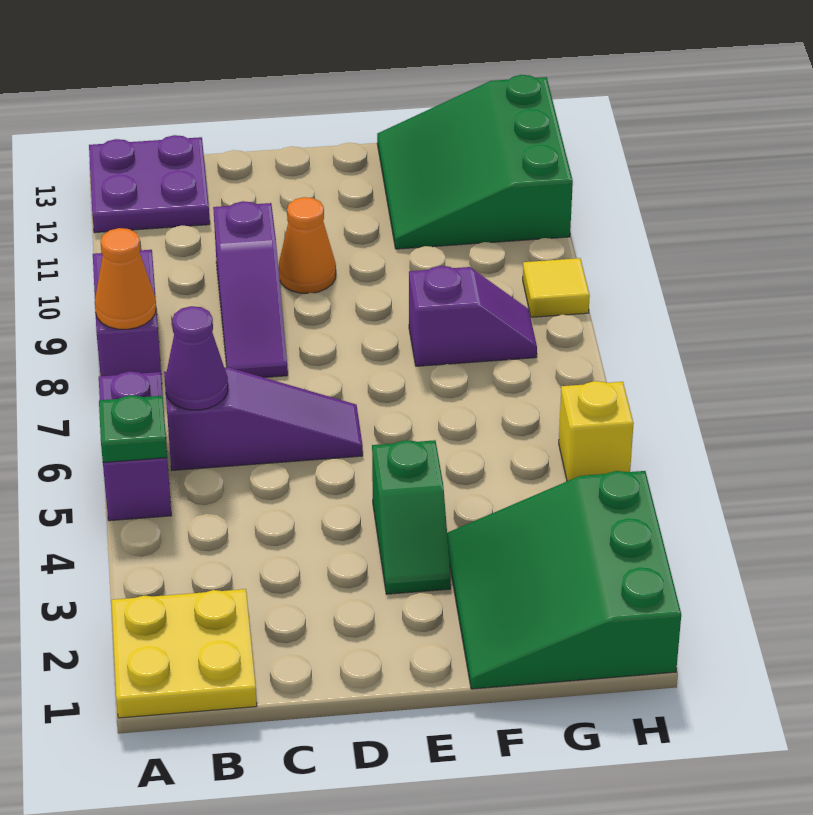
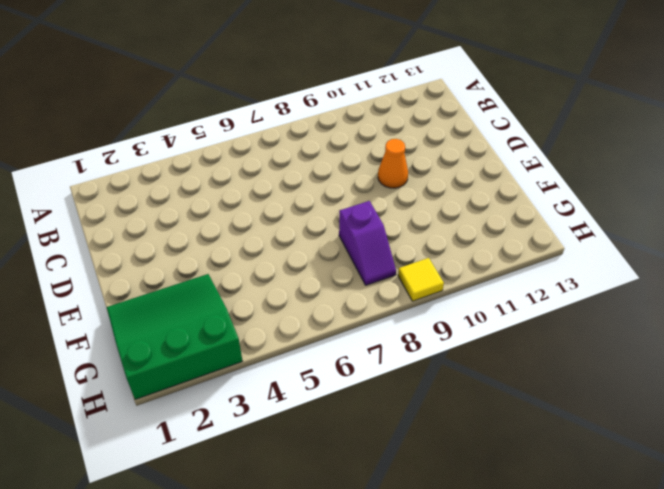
none -> yellow 2x2 plate [111,589,257,718]
none -> purple 1x2 brick [99,371,172,521]
none -> purple 1x2 brick [93,250,161,376]

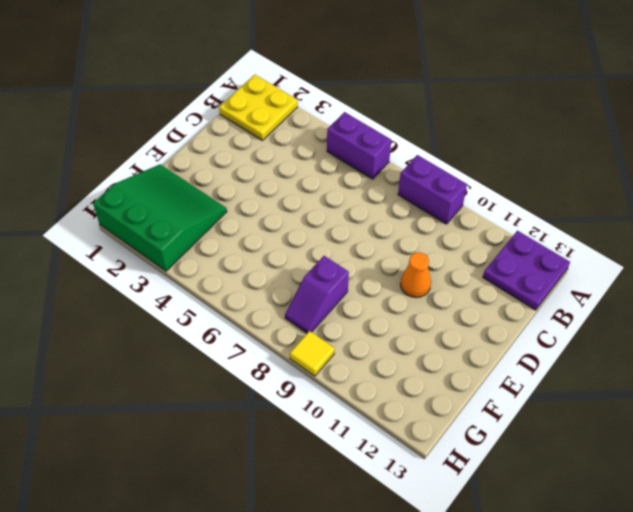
none -> purple 1x3 slope [164,367,363,470]
none -> purple 1x3 slope [213,201,288,378]
none -> green 1x2 slope [372,440,451,594]

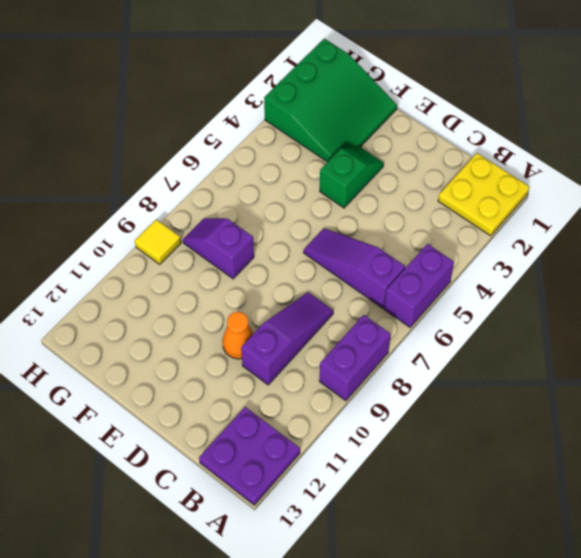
none -> green 3x3 slope [377,75,573,249]
none -> yellow 1x1 brick [559,381,634,481]
none -> green 1x1 plate [99,395,167,462]

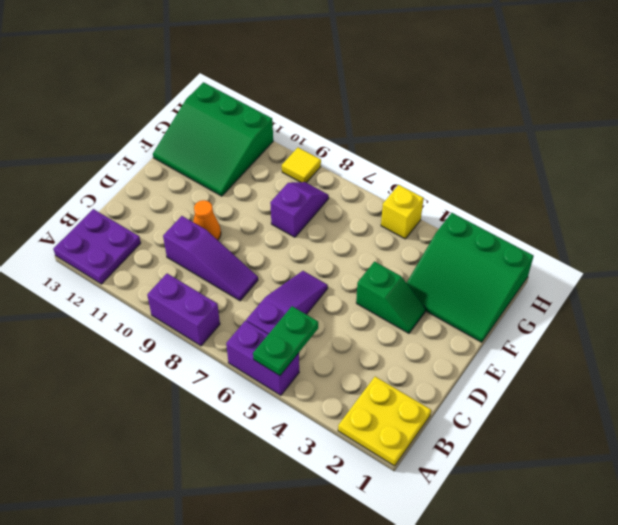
green 1x2 plate [253,306,318,376] -> green 1x1 plate [99,395,167,462]
none -> orange 1x1 cone [95,228,156,329]
none -> purple 1x1 cone [165,306,228,410]

